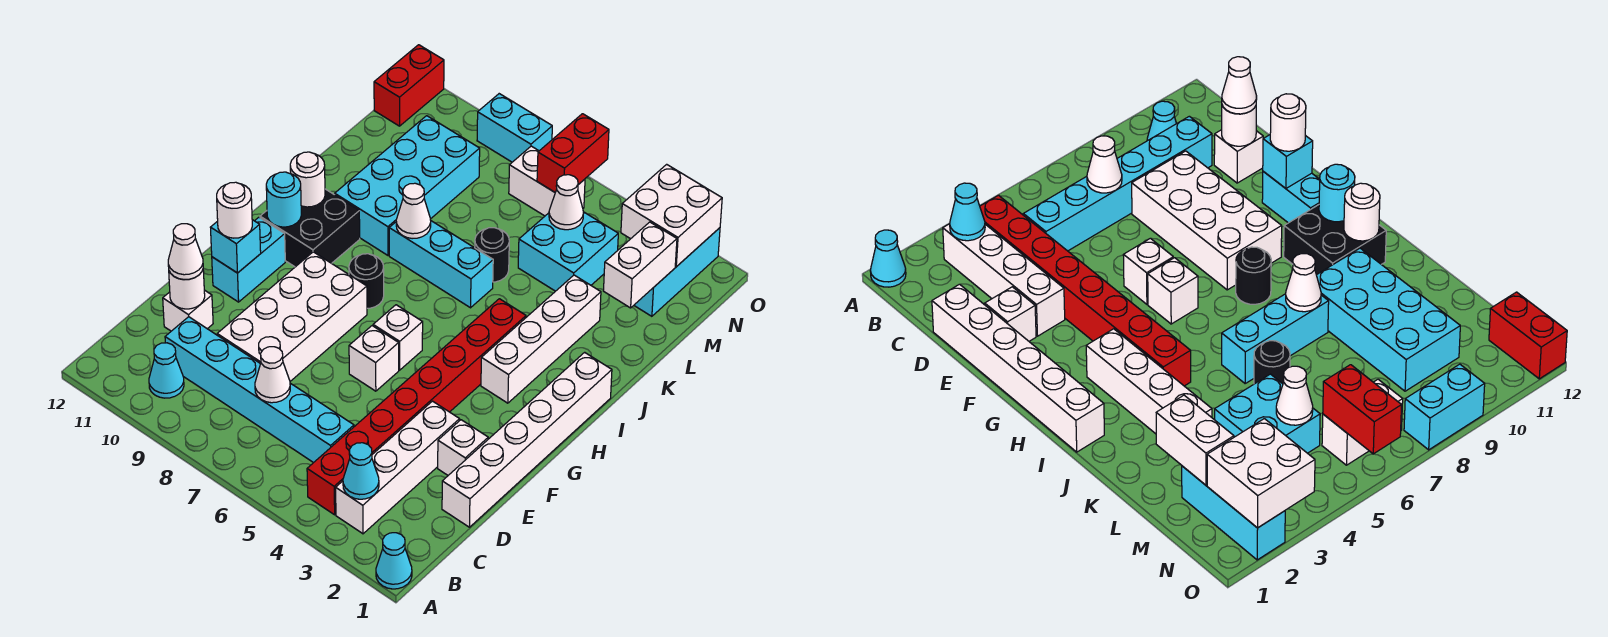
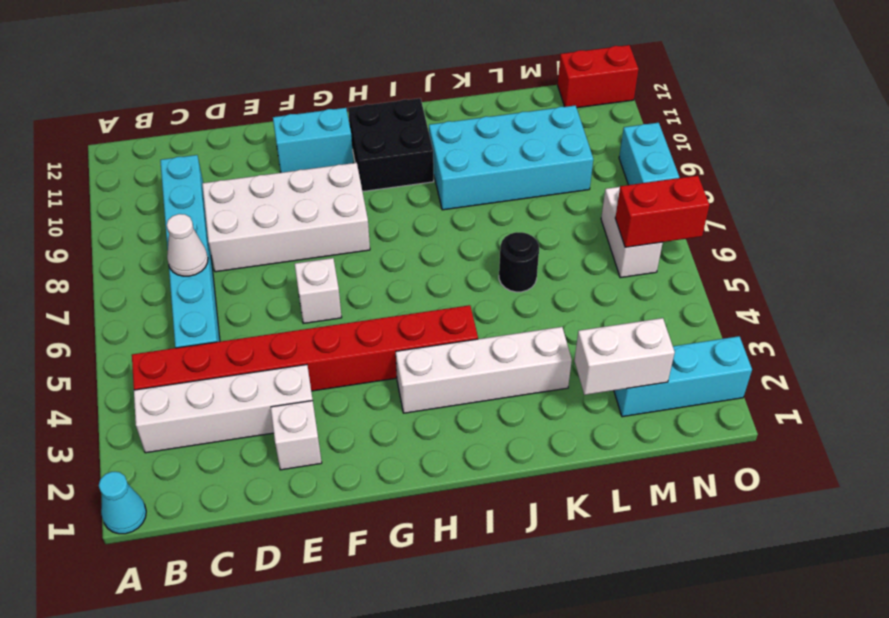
none -> cyan 1x1 cone [149,343,184,398]
none -> white 1x6 brick [442,352,612,527]
none -> white 1x1 brick [163,290,213,331]
none -> white 1x1 brick [373,305,423,370]

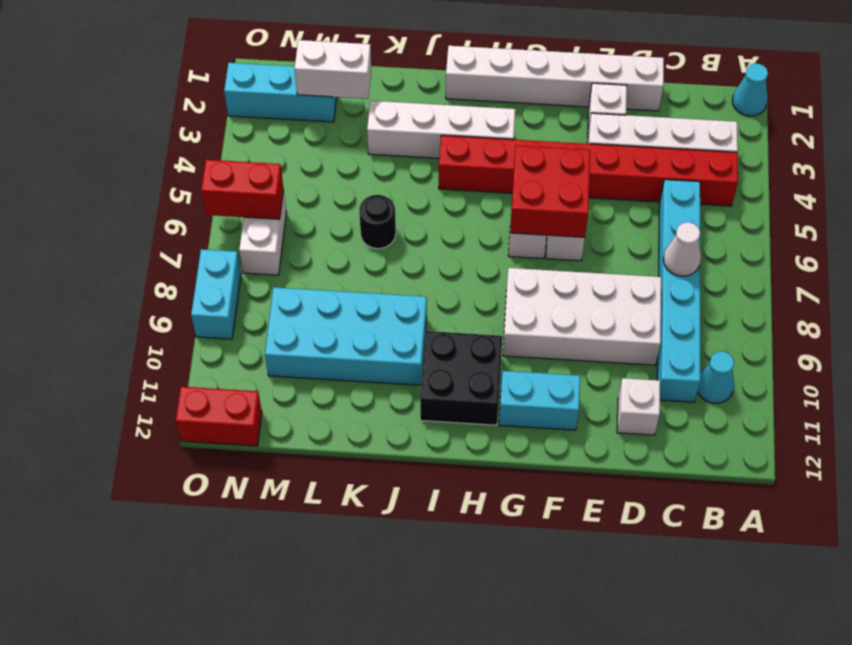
red 2x2 brick [510,145,590,237] -> none
none -> black 1x1 round brick [349,254,384,308]
none -> cyan 1x3 brick [389,221,493,308]
none -> cyan 2x2 brick [518,212,618,291]
none -> cyan 1x1 cone [343,443,379,499]

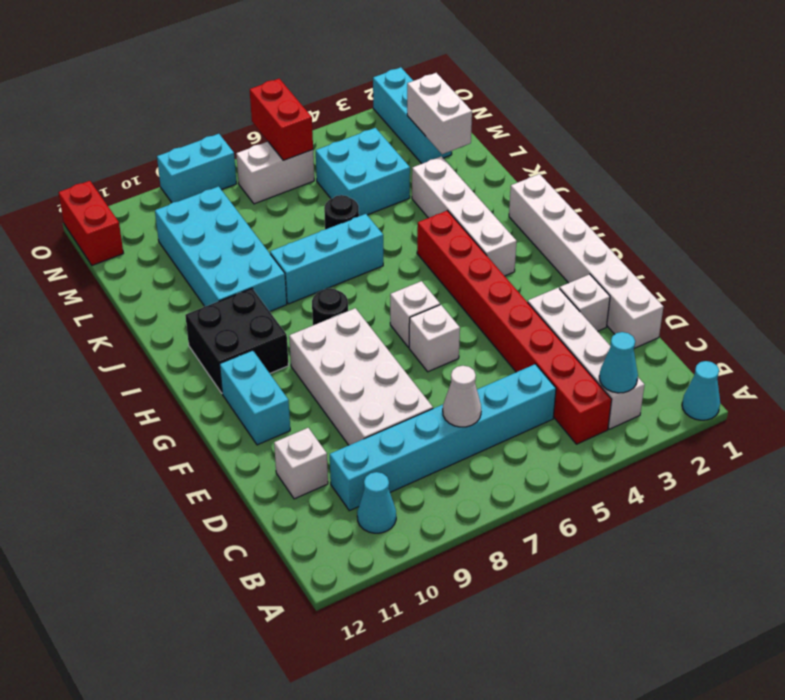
none -> white 1x1 round brick [169,270,205,309]
none -> cyan 1x1 brick [210,220,261,273]
none -> cyan 1x1 round brick [266,172,301,227]
none -> white 1x1 round brick [290,152,325,207]

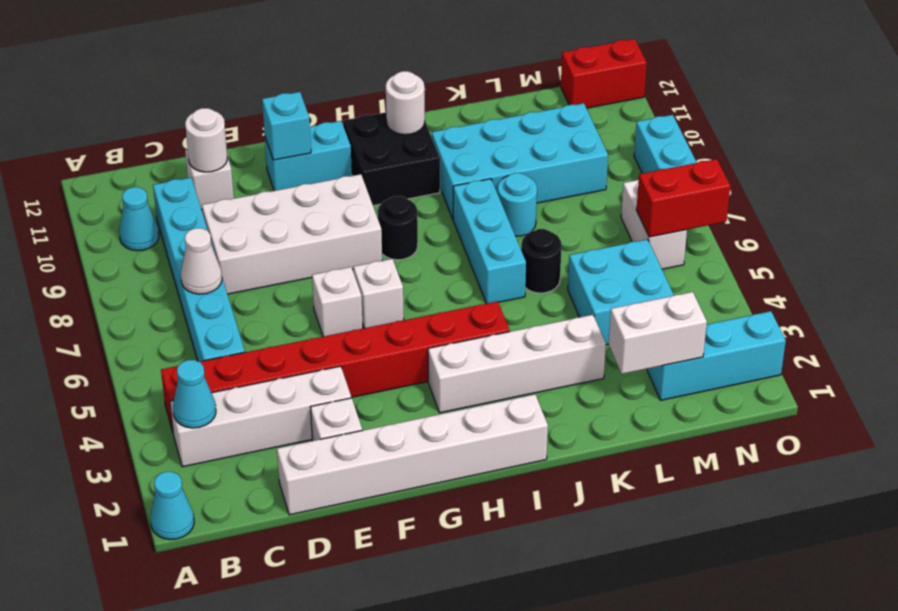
cyan 1x1 round brick [498,173,537,236] -> cyan 1x1 round brick moved to [266,172,301,227]
none -> white 1x1 cone [396,183,431,239]
none -> white 1x1 cone [549,175,583,230]
none -> white 2x2 brick [621,164,722,267]
none -> white 1x1 cone [168,224,203,280]

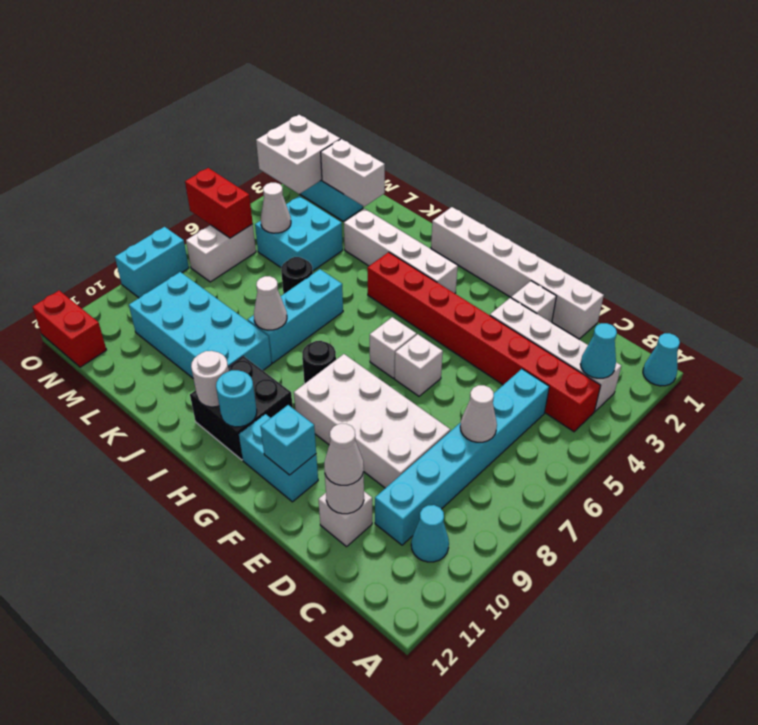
none -> white 1x1 round brick [217,182,252,238]

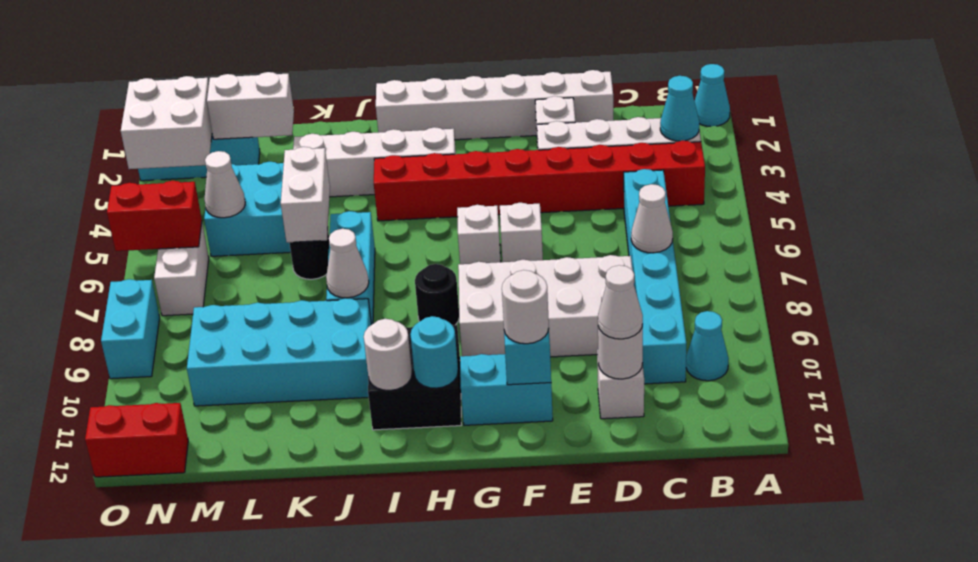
white 1x2 brick [281,147,330,242] -> none

